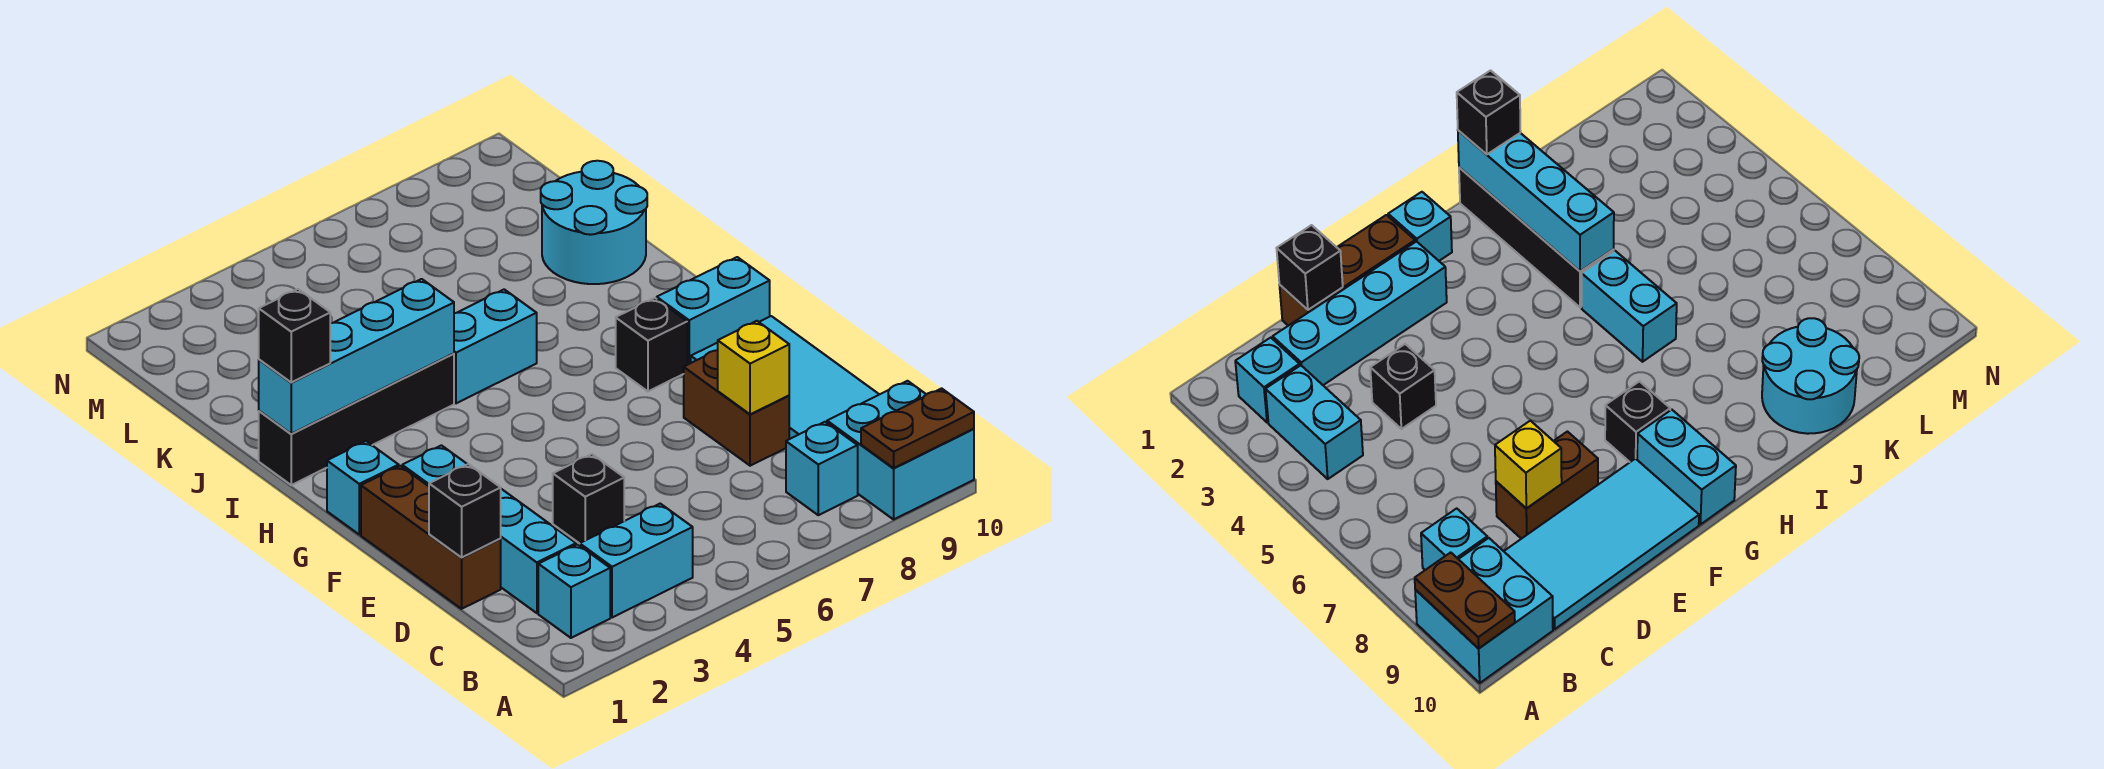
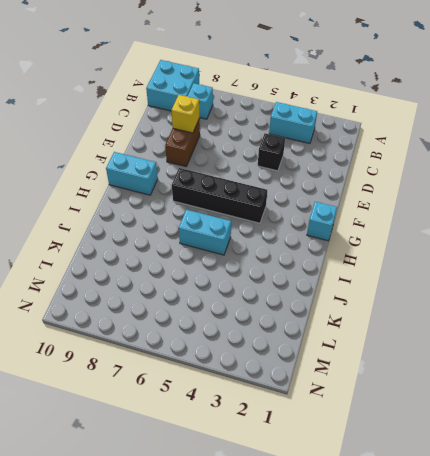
black 1x4 brick [172,168,267,223] -> black 1x4 brick moved to [259,354,454,485]
none -> cyan 1x1 brick [538,544,610,638]
none -> cyan 1x4 brick [402,445,576,613]
none -> cyan 2x4 tile [691,316,879,439]

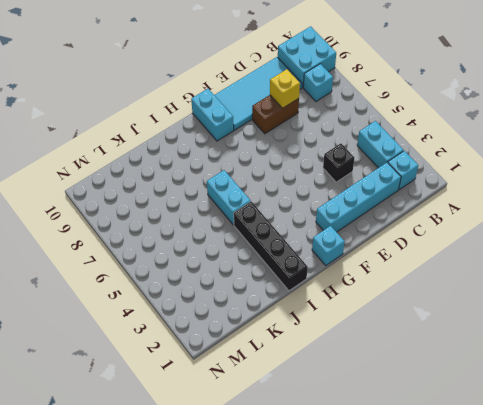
none -> brown 1x3 brick [361,466,501,609]
none -> black 1x1 brick [616,298,687,391]
none -> cyan 2x2 round brick [541,161,647,284]

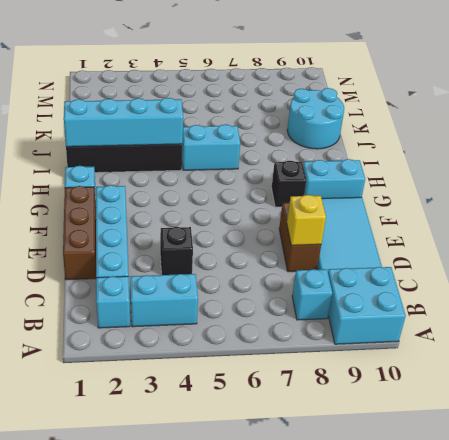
none -> brown 1x2 plate [861,388,974,468]
none -> black 1x1 brick [429,464,501,557]
none -> black 1x1 brick [259,289,330,382]

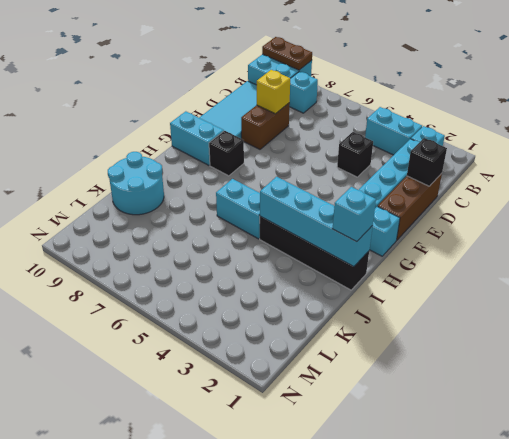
cyan 1x1 brick [333,187,376,242] -> black 1x1 brick [259,289,330,382]

